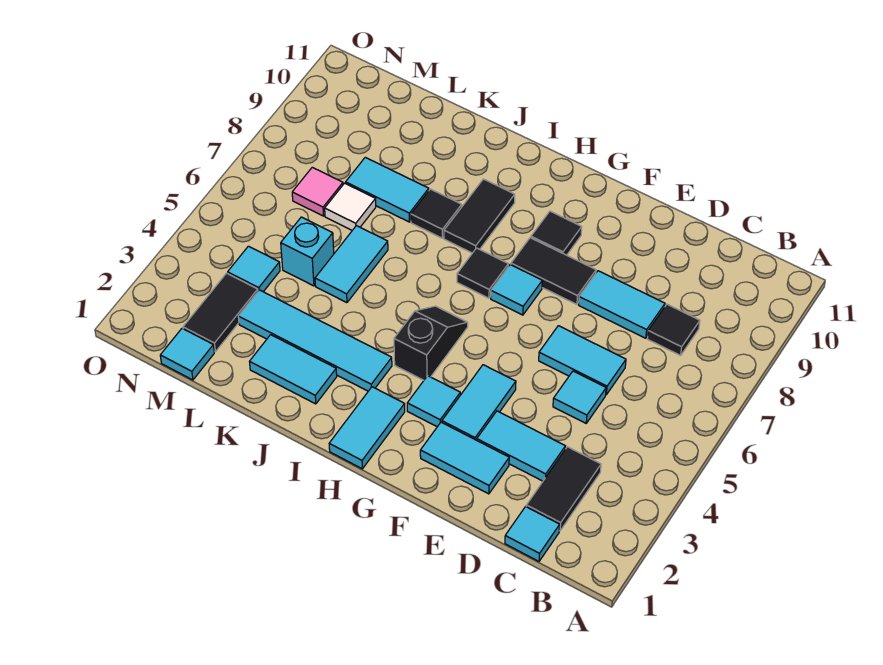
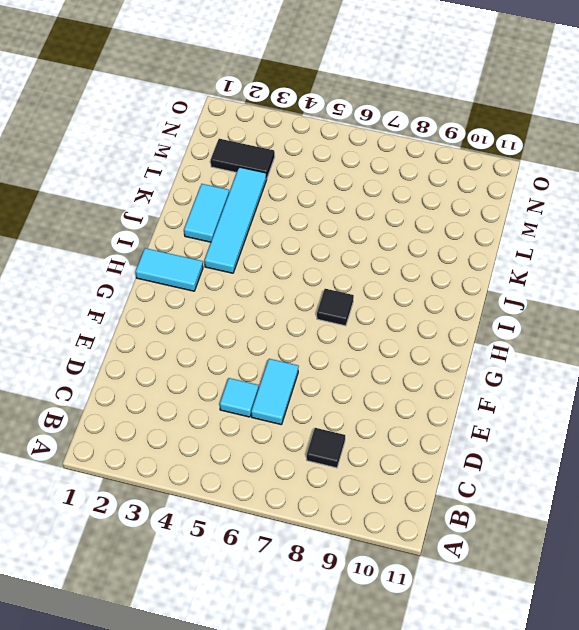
none -> cyan 1x1 tile [505,507,560,561]
none -> black 1x2 tile [526,447,601,531]
none -> cyan 1x2 tile [477,411,565,481]

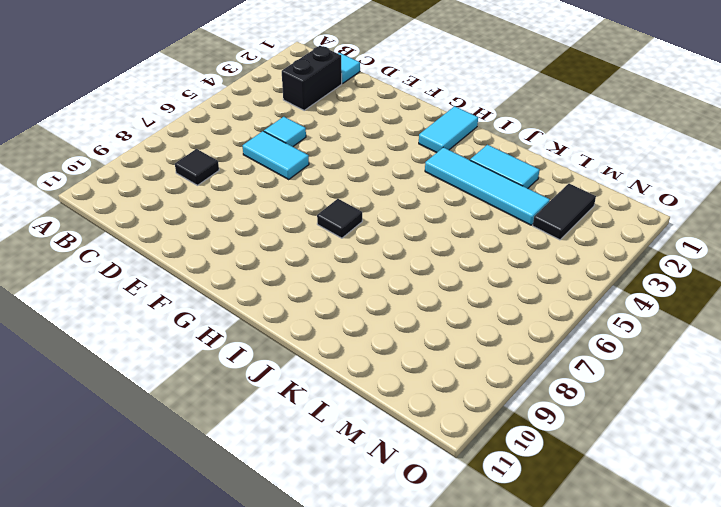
black 1x2 brick [282,46,342,110] -> black 1x2 tile [526,447,601,531]
none -> cyan 1x2 tile [477,411,565,481]
none -> cyan 1x2 tile [579,271,665,338]
none -> cyan 1x2 tile [420,422,509,494]

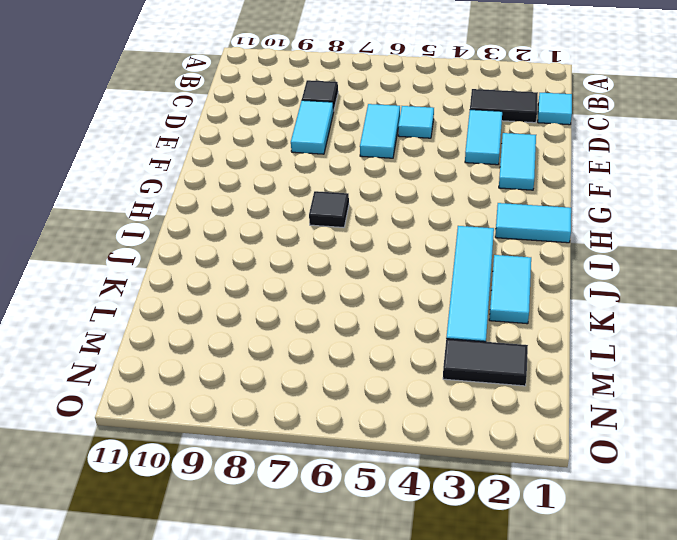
none -> cyan 1x2 tile [442,365,516,440]
none -> black 1x2 tile [511,238,596,304]
none -> cyan 1x1 tile [407,376,460,427]

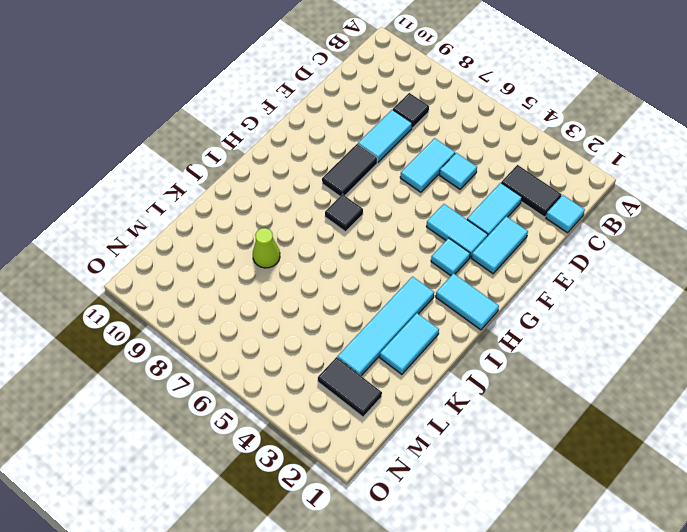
lime 1x1 cone [253,228,280,268] -> cyan 1x2 tile [346,157,429,222]
none -> cyan 1x1 tile [491,265,542,315]
none -> black 1x1 tile [531,211,582,255]
none -> black 1x2 slope [394,306,468,380]

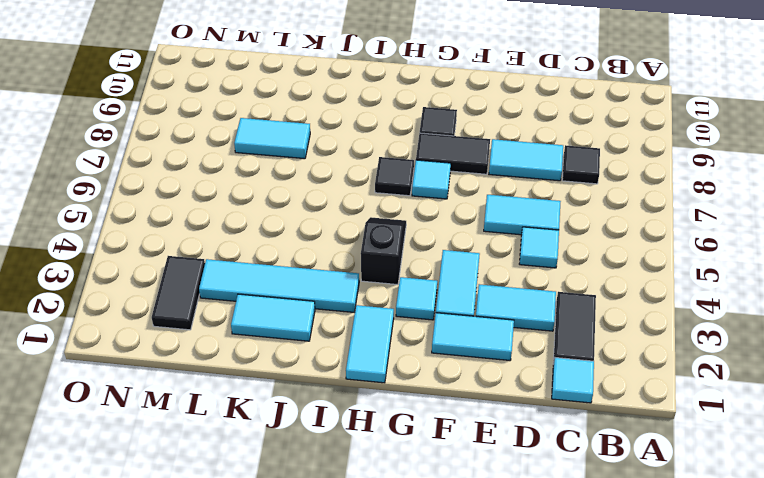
none -> black 1x2 tile [444,179,515,253]
none -> black 1x1 tile [411,189,462,238]
none -> cyan 1x2 tile [315,226,388,303]

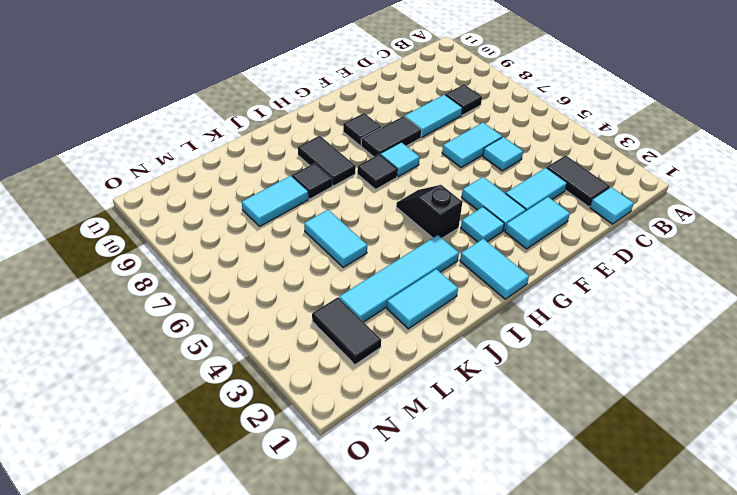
none -> cyan 1x1 brick [281,217,334,286]
none -> white 1x1 tile [325,183,376,230]
none -> cyan 1x1 tile [160,328,214,380]

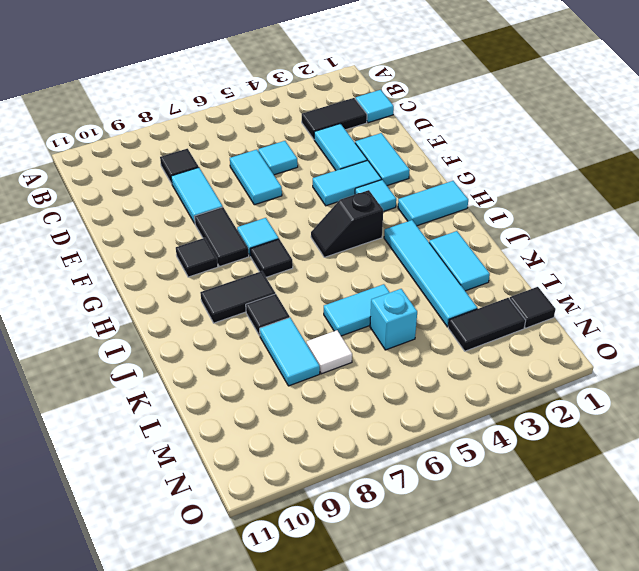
black 1x1 tile [510,287,556,328] -> cyan 1x1 tile [160,328,214,380]
none -> cyan 1x1 tile [228,246,280,292]
none -> pink 1x1 tile [292,167,343,216]

